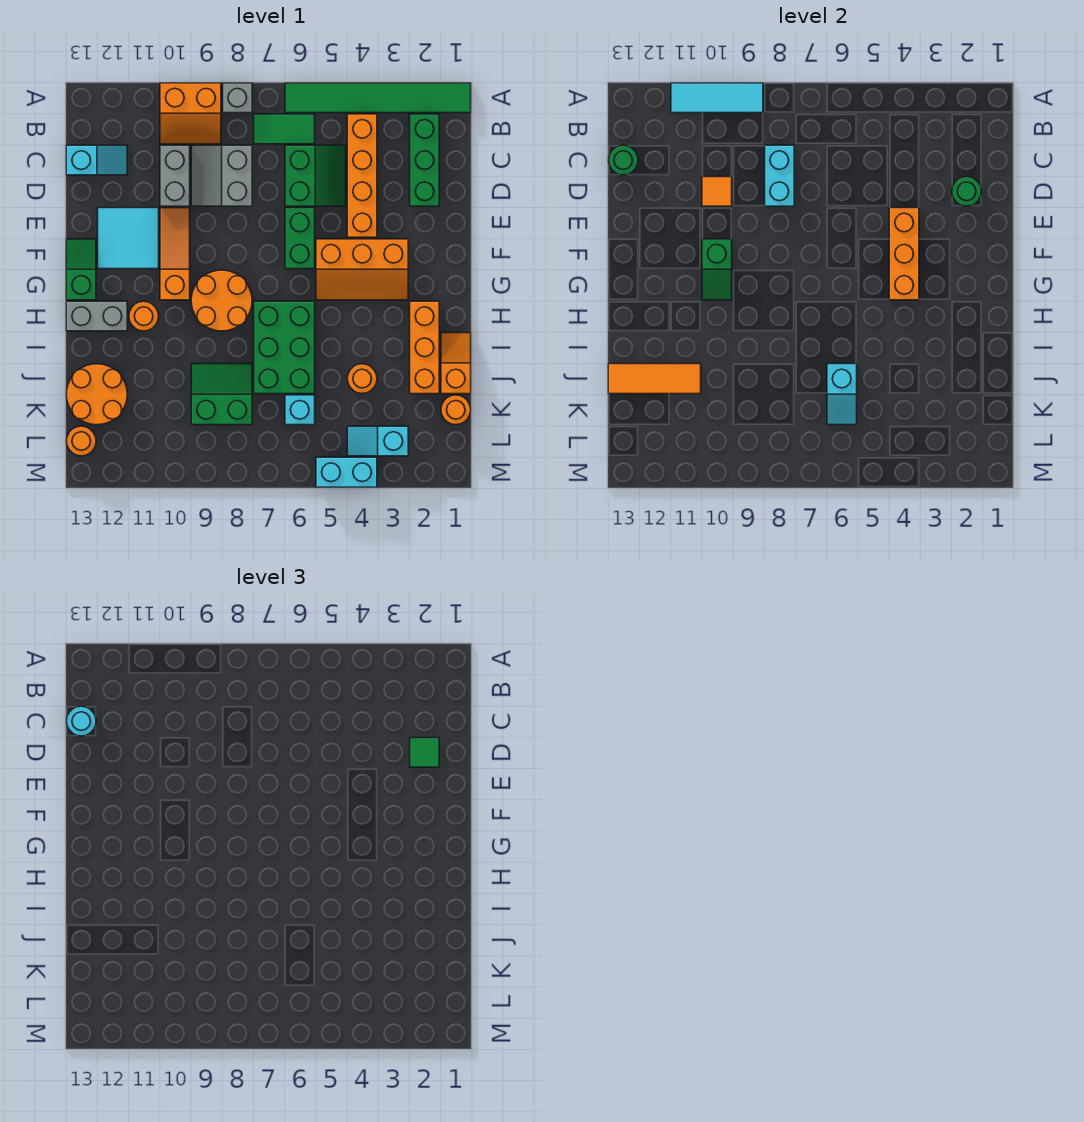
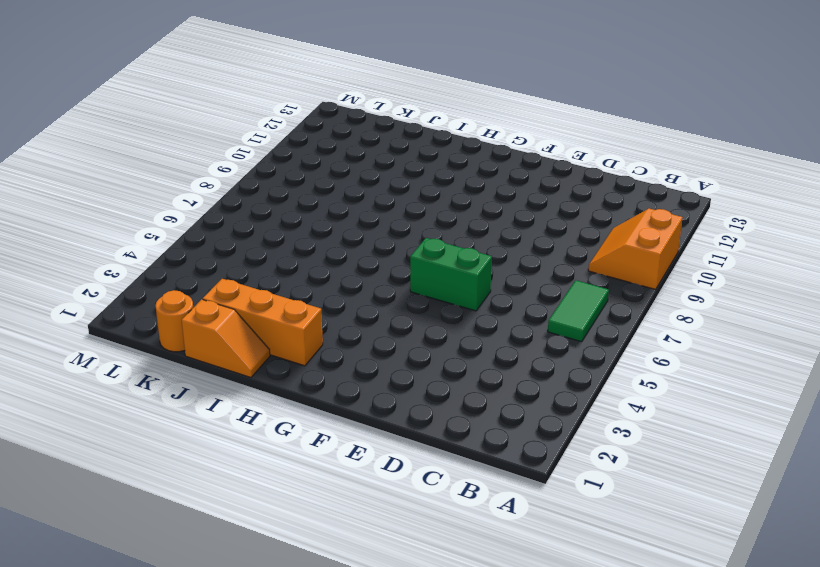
none -> green 1x6 tile [285,83,471,113]
none -> grey 1x1 brick [223,83,252,113]
none -> green 1x3 brick [410,114,439,206]
none -> orange 1x4 brick [347,114,377,237]

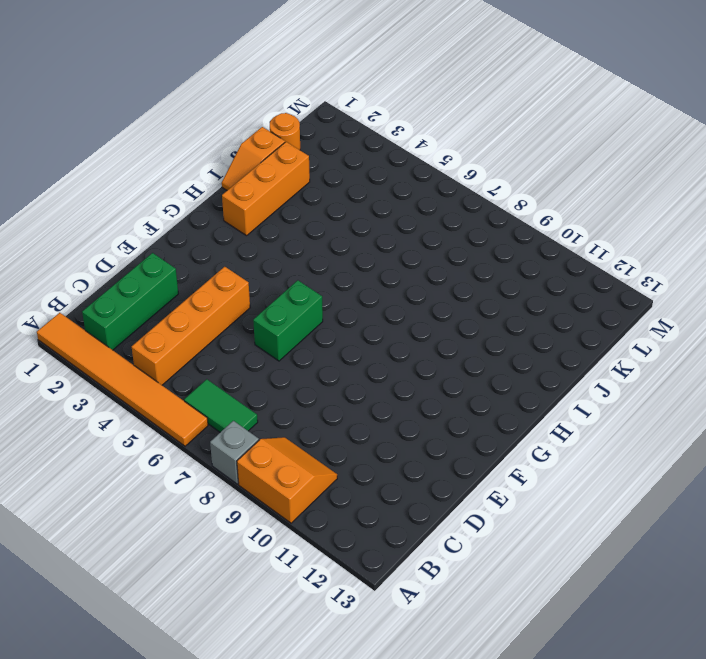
orange 1x6 tile [37,313,208,446] -> green 1x6 tile [285,83,471,113]
none -> green 2x2 slope [285,145,346,206]
none -> grey 2x2 slope [191,145,252,206]
none -> grey 1x2 brick [160,145,190,206]
none -> cyan 1x2 slope [66,145,127,175]

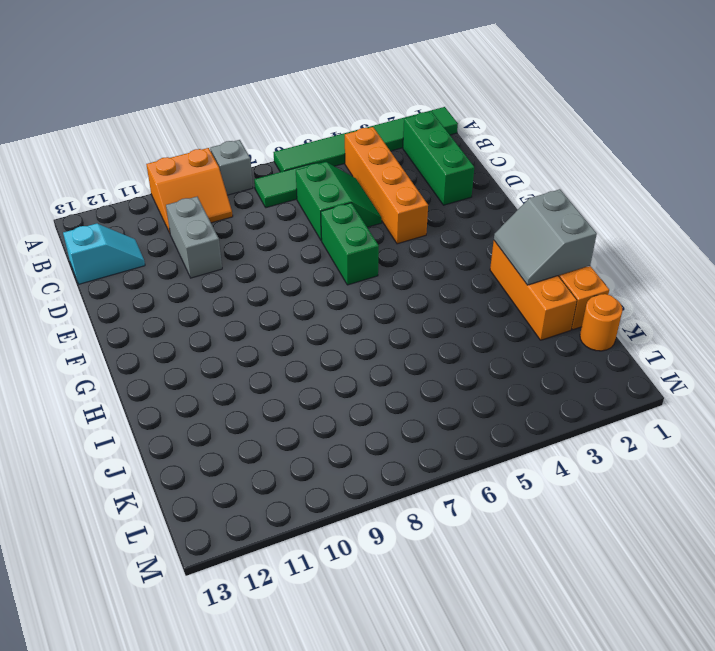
grey 2x2 slope [494,189,597,285] -> grey 2x2 slope moved to [191,145,252,206]
none -> orange 1x3 slope [160,208,190,300]
none -> cyan 2x2 tile [98,208,159,269]
none -> orange 2x3 slope [316,239,408,300]
none -> green 1x2 slope [66,239,96,300]

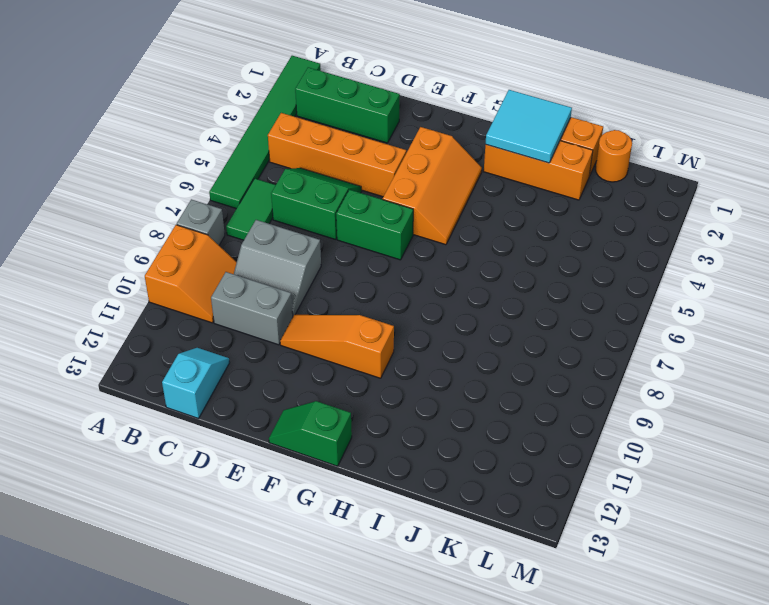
cyan 2x2 tile [486,90,572,163] -> cyan 2x2 tile moved to [98,208,159,269]
none -> orange 2x2 round brick [191,270,252,331]
none -> green 2x3 brick [254,301,315,394]
none -> orange 1x1 round brick [129,301,159,331]
none -> grey 1x2 brick [66,301,127,331]

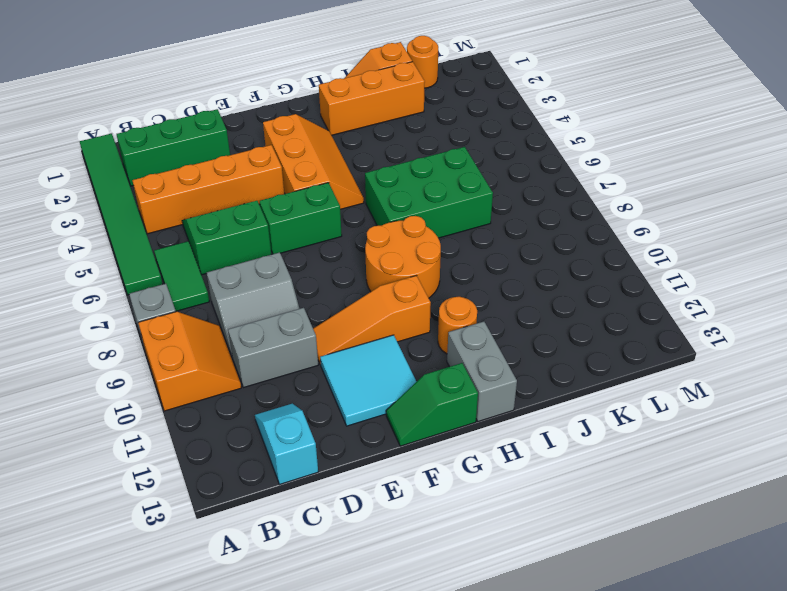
none -> orange 1x1 round brick [347,364,377,394]
none -> green 2x2 slope [191,364,252,425]
none -> orange 2x2 round brick [66,364,127,425]
none -> cyan 1x1 brick [285,395,315,425]

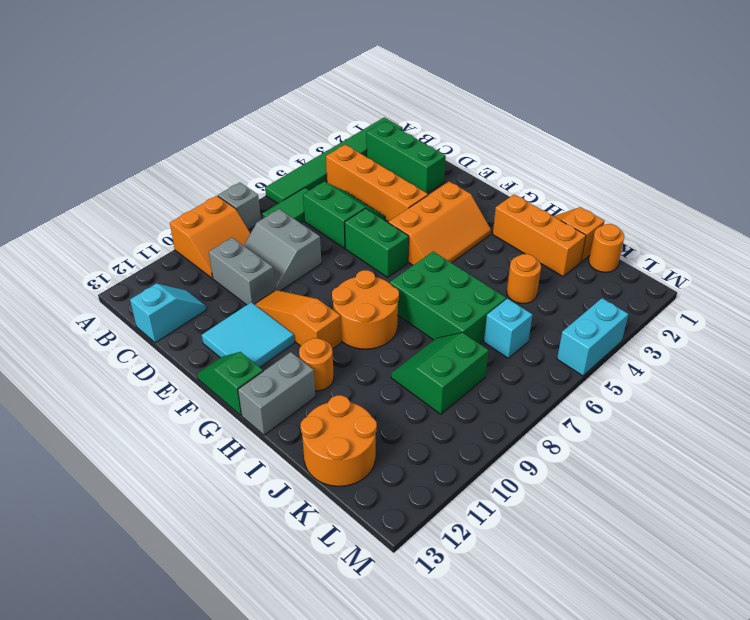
none -> cyan 1x2 slope [347,426,408,456]
none -> orange 1x1 round brick [67,426,96,456]
none -> cyan 1x3 tile [671,83,763,113]
none -> cyan 1x2 brick [765,145,794,206]

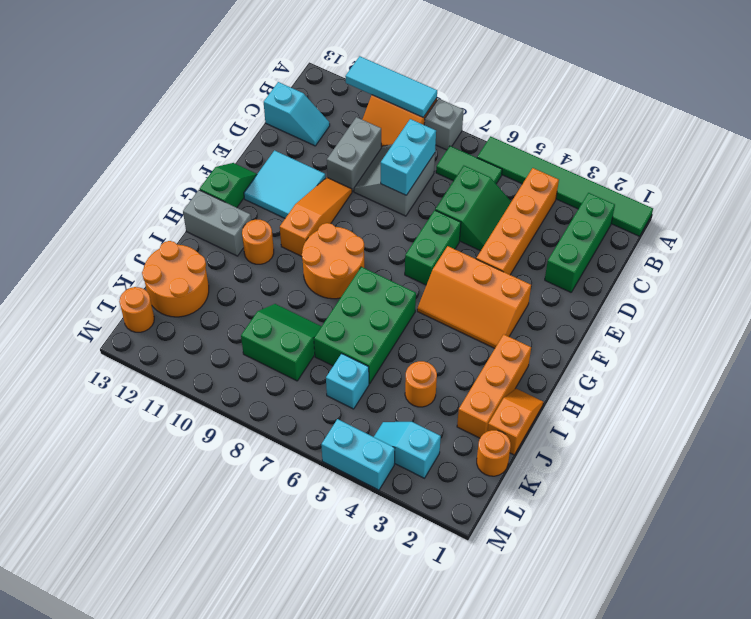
none -> green 1x1 round brick [608,145,638,175]
none -> green 1x1 round brick [952,177,981,206]
none -> orange 1x1 tile [702,177,732,206]
none -> orange 1x3 brick [889,208,919,300]

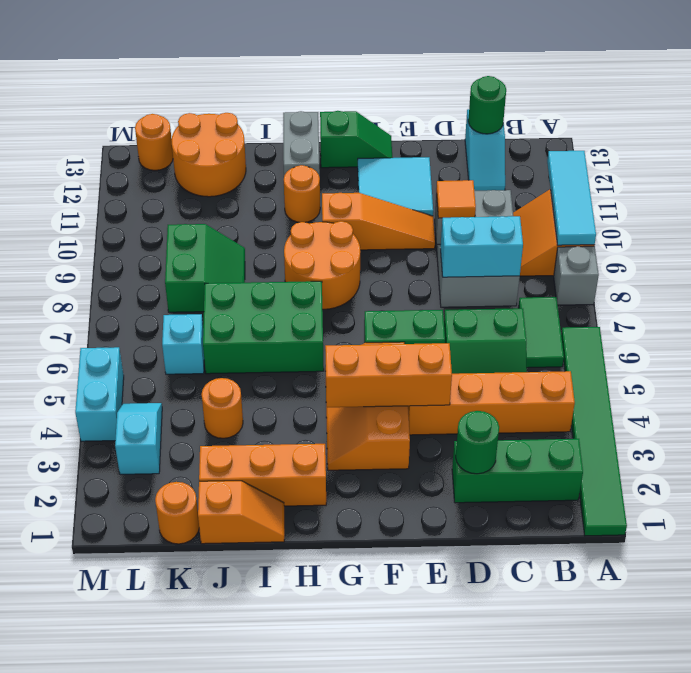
none -> green 1x2 slope [702,239,732,300]
none -> cyan 1x2 slope [827,364,857,425]
none -> orange 1x3 tile [608,364,701,394]
none -> cyan 1x1 round brick [66,706,96,736]

